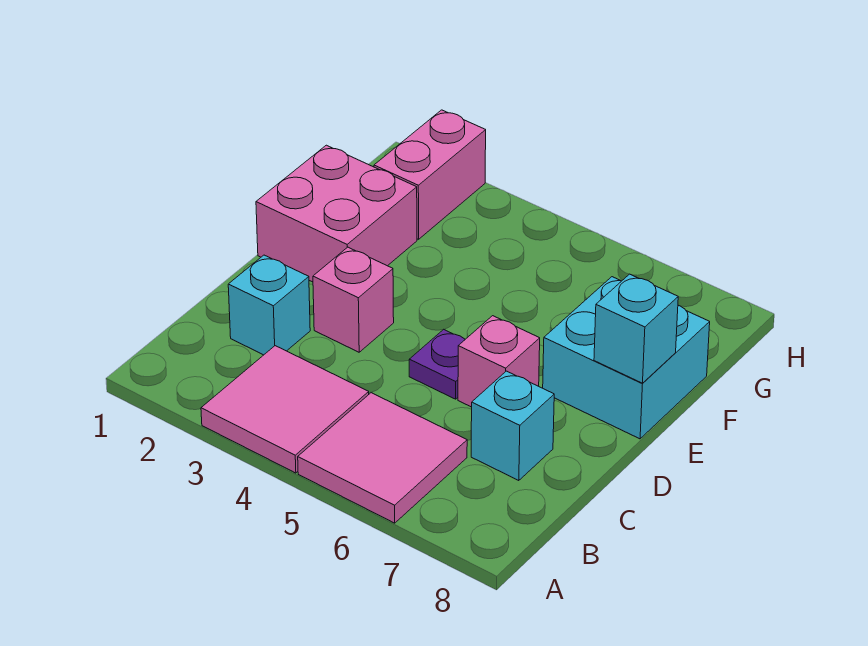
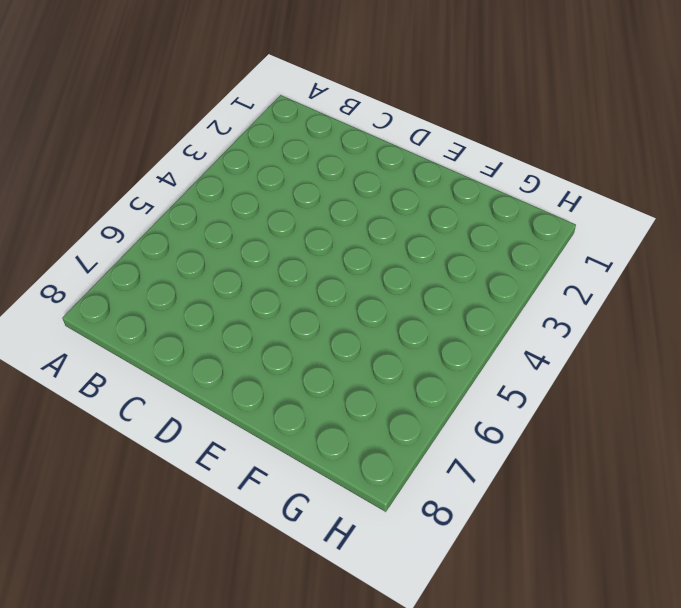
none -> pink 2x2 tile [201,346,369,473]
none -> pink 2x2 tile [298,393,467,523]

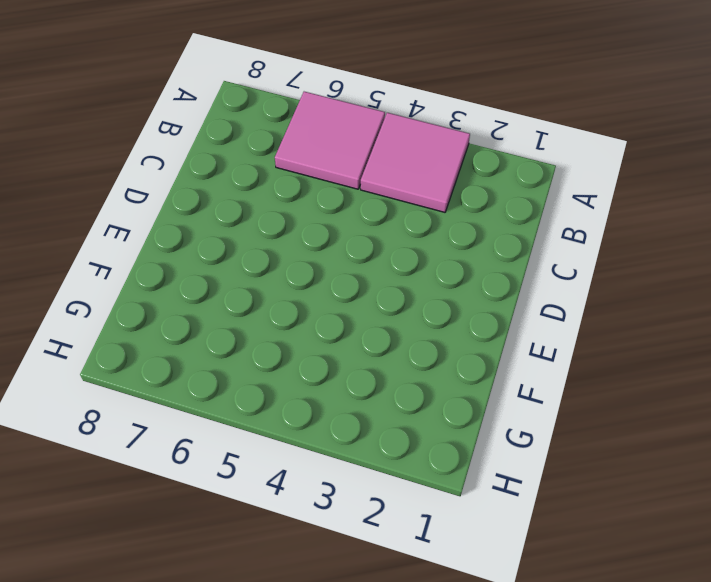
none -> cyan 1x1 brick [228,255,310,355]
none -> cyan 1x1 brick [471,371,554,481]

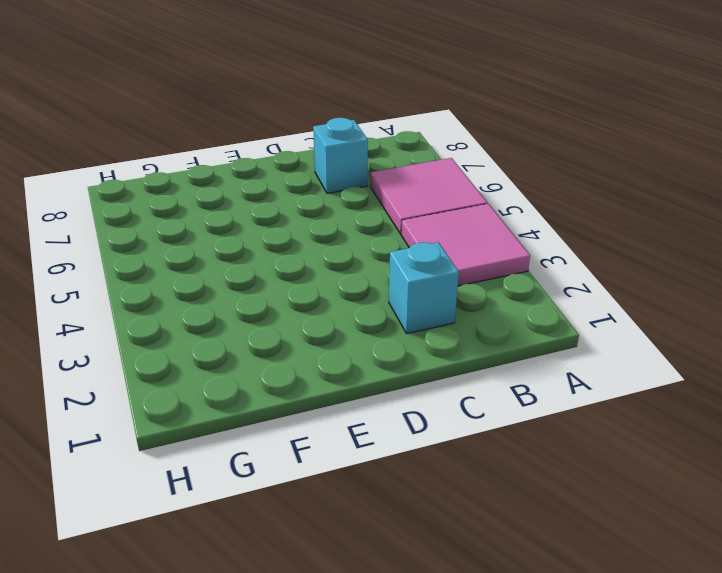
none -> pink 1x1 brick [313,247,394,352]
none -> purple 1x1 plate [409,329,465,399]

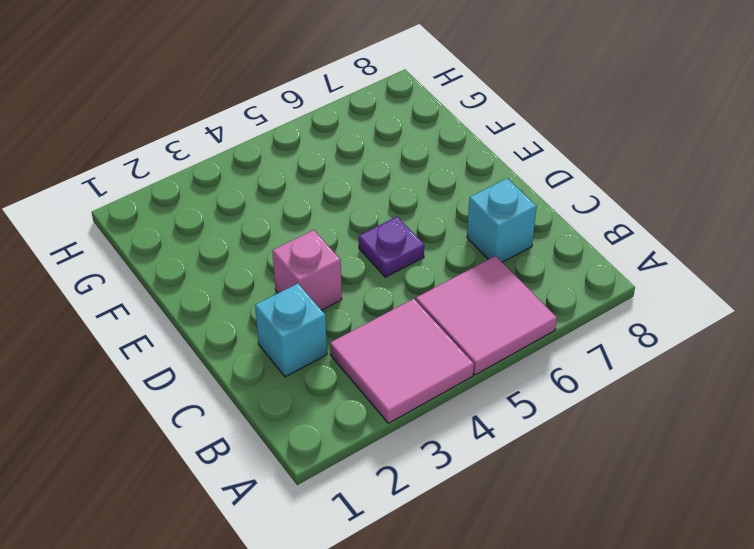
none -> pink 1x1 brick [458,316,540,407]
none -> pink 2x2 brick [256,145,417,282]

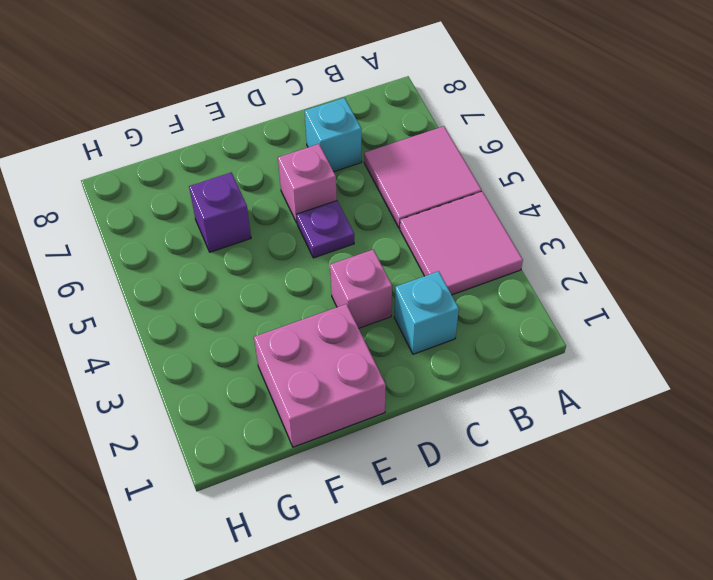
purple 1x1 brick [189,172,251,252] -> none
none -> cyan 2x2 brick [543,277,710,439]
none -> pink 1x2 brick [374,110,486,239]

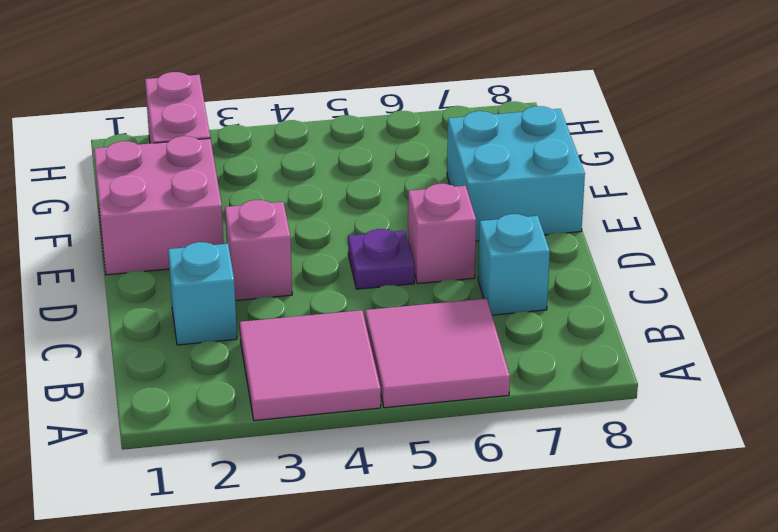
none -> cyan 1x1 brick [594,274,678,383]

